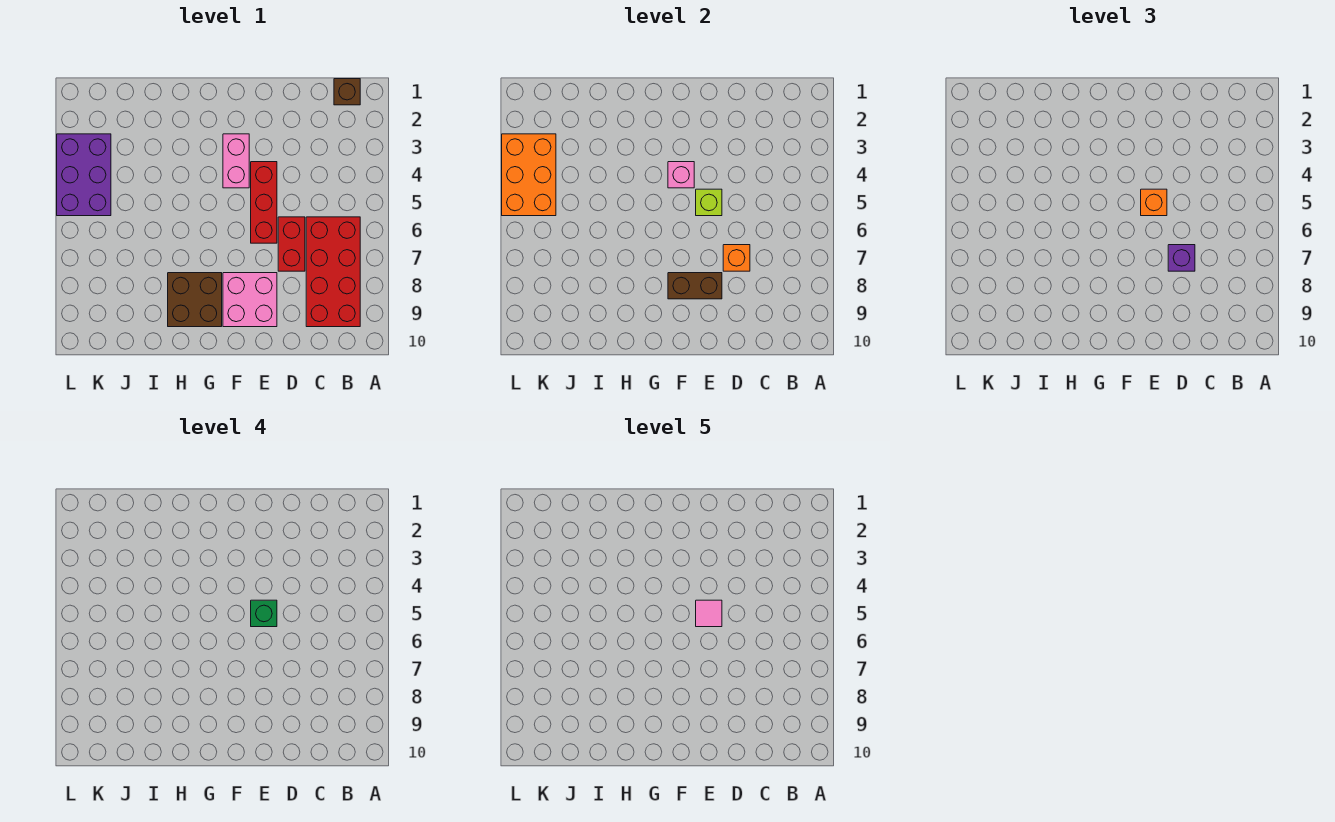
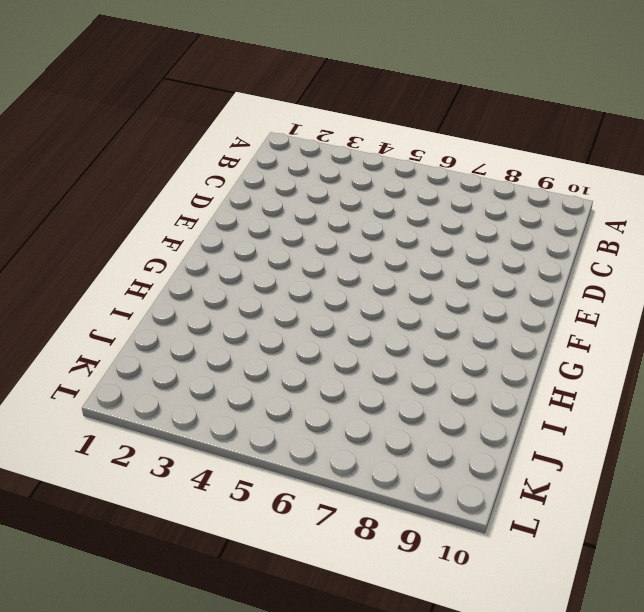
none -> brown 1x1 brick [334,79,360,105]
none -> red 2x4 brick [306,217,360,327]
none -> red 1x2 brick [278,217,305,271]

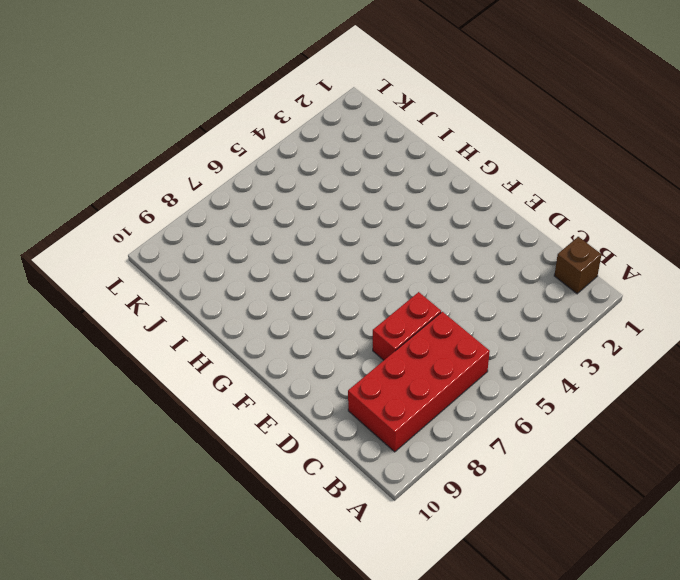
none -> red 1x3 brick [251,162,277,243]
none -> pink 2x2 brick [223,273,277,327]
none -> pink 1x2 brick [223,134,249,188]

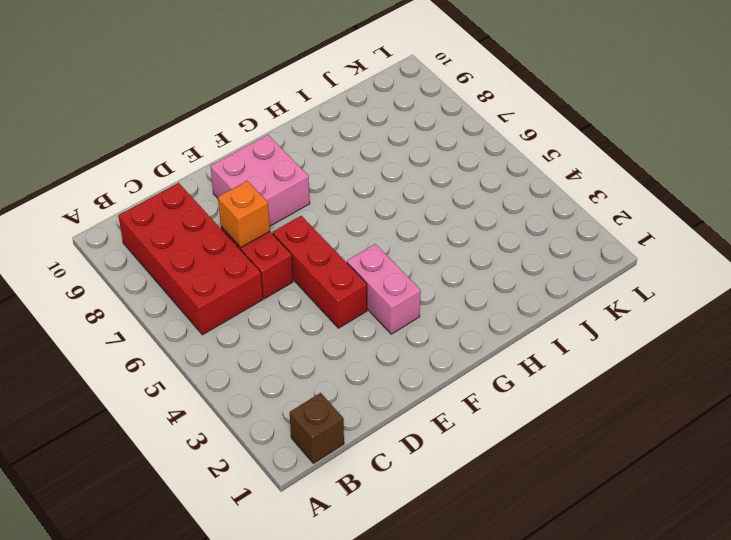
none -> brown 2x2 brick [168,273,222,327]
none -> purple 2x3 brick [57,134,111,216]
none -> lime 1x1 brick [696,189,722,216]

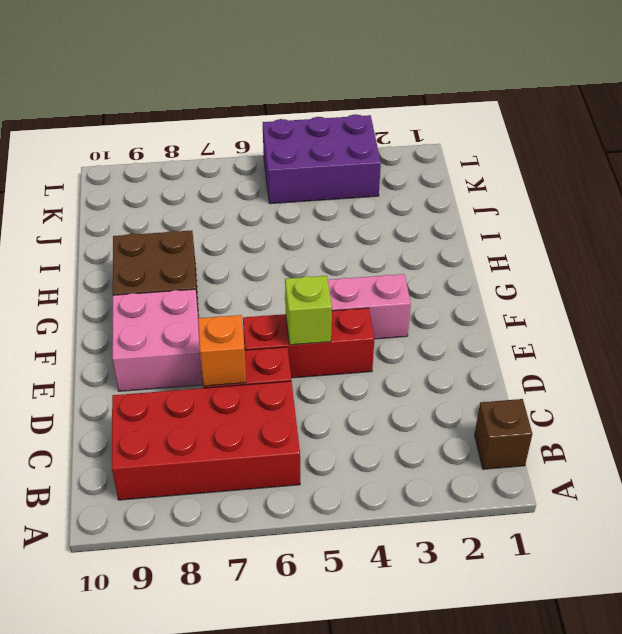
none -> brown 1x2 brick [668,273,722,299]
none -> pink 1x1 brick [668,162,694,188]
none -> orange 2x3 brick [502,134,556,216]

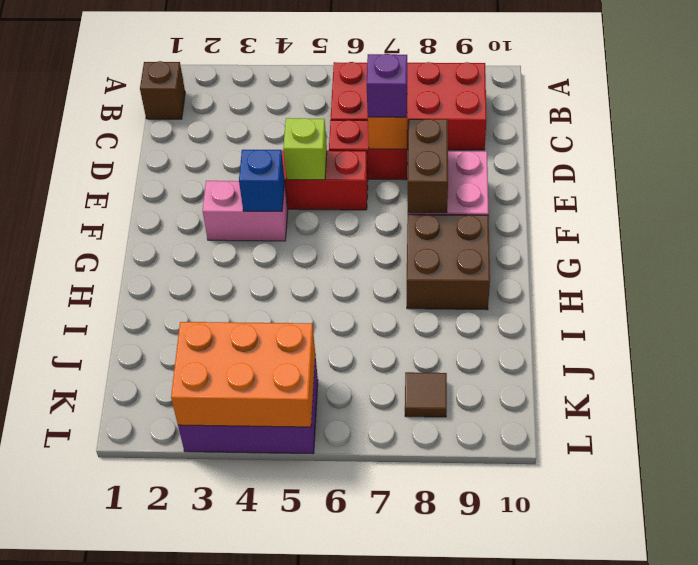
blue 1x1 brick [239,150,285,211] -> pink 1x1 brick [668,162,694,188]
brown 1x1 tile [405,372,447,417] -> none
none -> orange 1x1 brick [1141,189,1167,216]
none -> green 1x1 brick [251,600,277,627]
none -> pink 1x1 tile [696,600,722,627]

